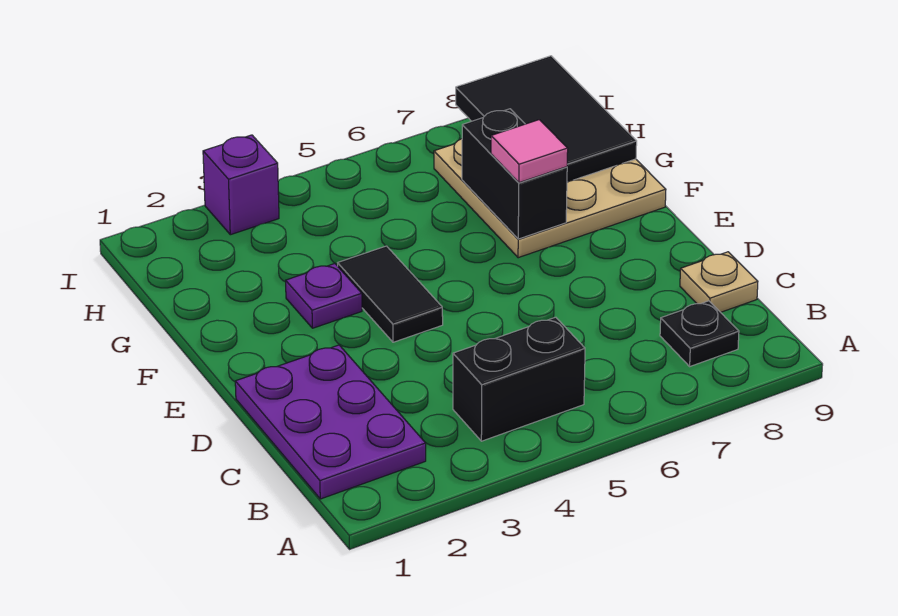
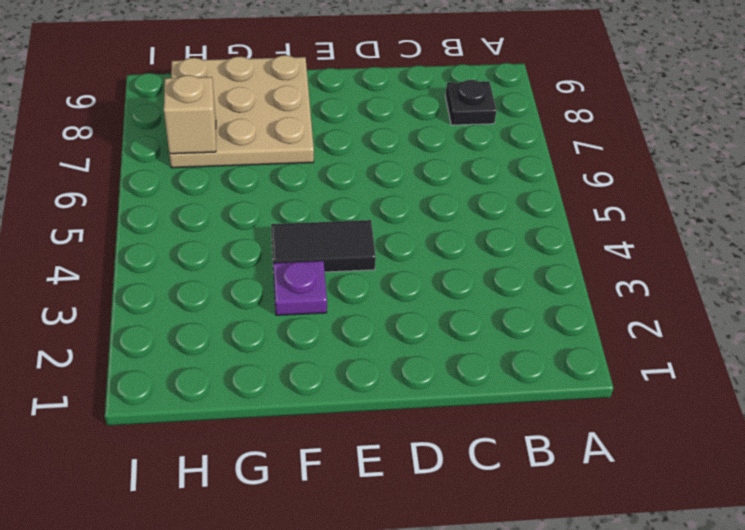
tan 1x1 brick [164,75,216,154] -> none
none -> purple 2x3 plate [235,345,426,499]
none -> black 1x2 brick [453,317,585,441]

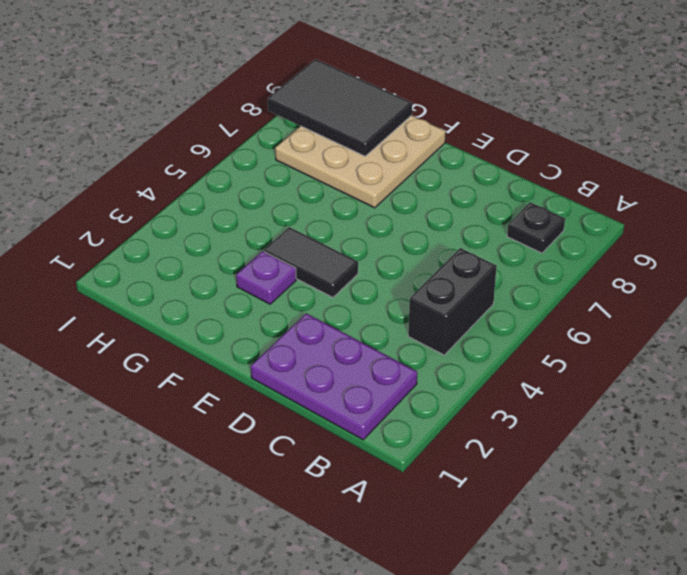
none -> tan 1x1 plate [680,252,758,312]
none -> purple 1x1 brick [203,135,279,235]

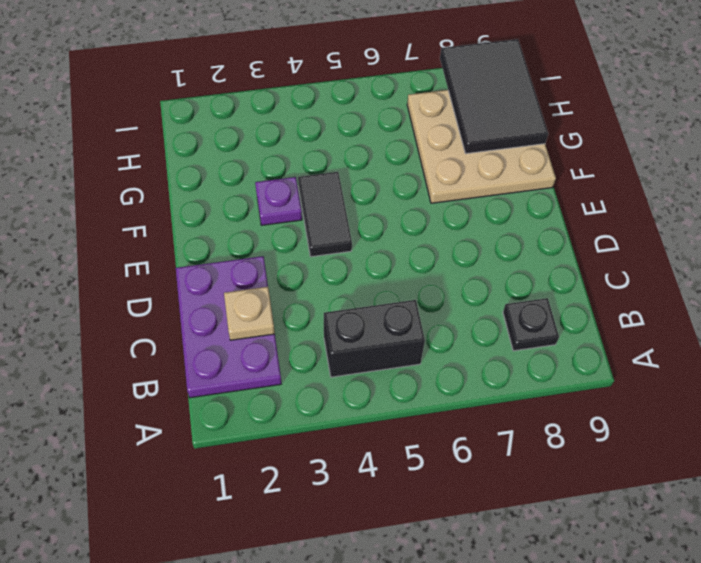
tan 1x1 plate [224,287,275,340] -> tan 1x1 plate moved to [680,252,758,312]
none -> purple 1x1 brick [203,135,279,235]
none -> black 1x2 brick [462,109,567,239]

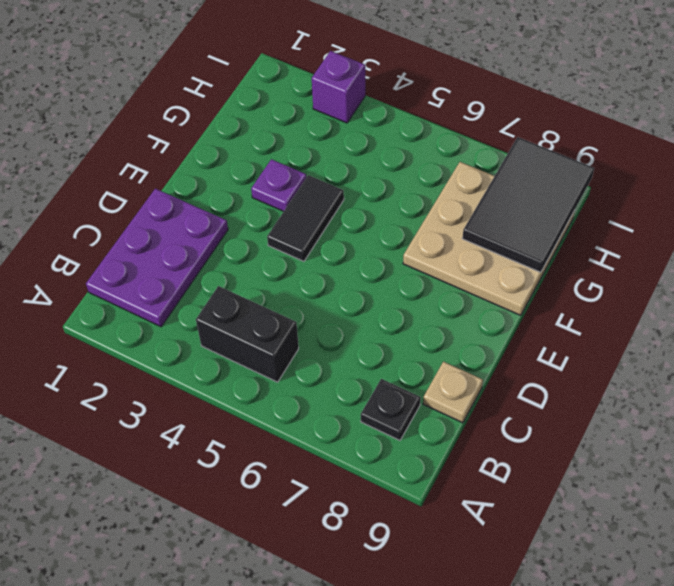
none -> black 1x2 brick [462,109,567,239]
none -> pink 1x1 tile [491,120,568,183]

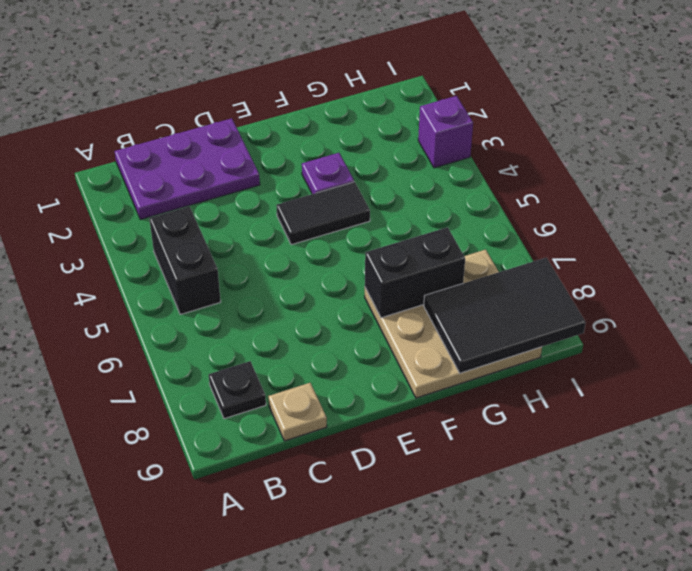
none -> pink 1x1 tile [491,120,568,183]

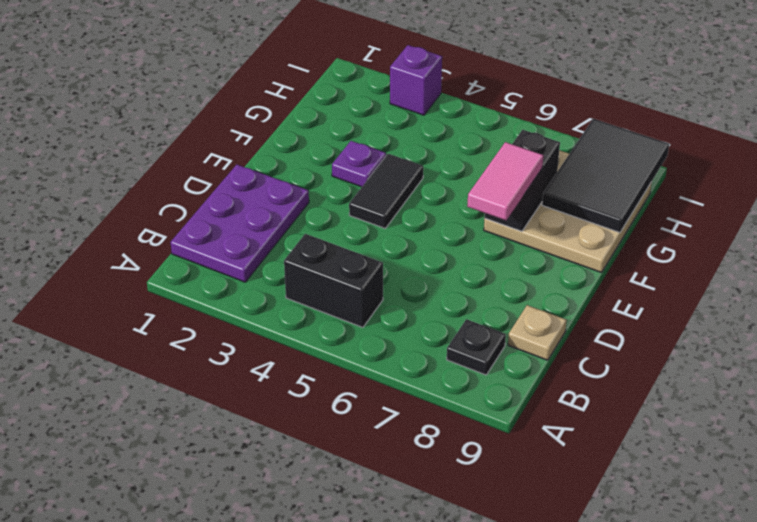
pink 1x2 tile [467,142,543,220] -> pink 1x1 tile [491,120,568,183]

